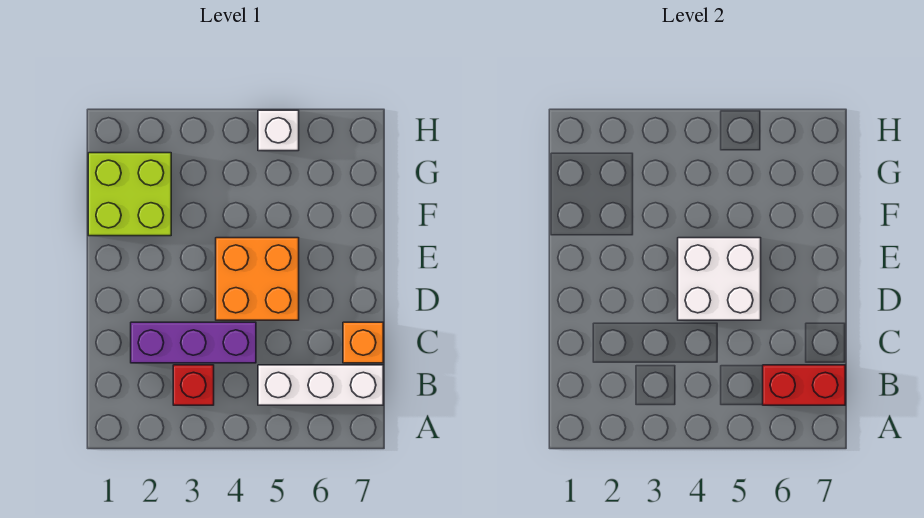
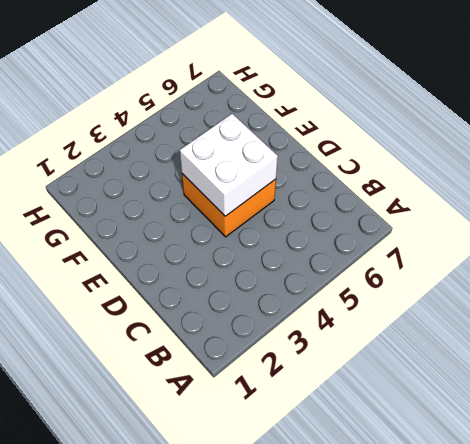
none -> red 1x1 brick [173,365,214,405]
none -> white 1x3 brick [258,365,383,405]

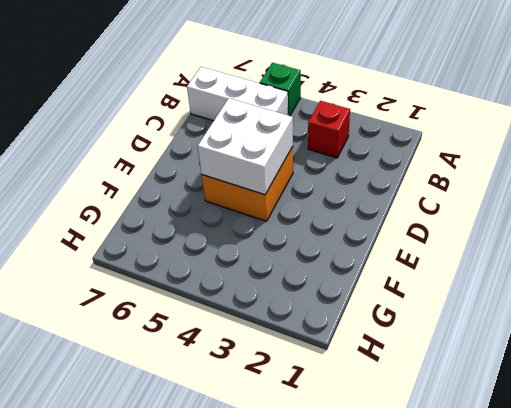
green 1x1 brick [260,63,301,116] -> none
none -> purple 1x3 brick [131,322,256,363]
none -> orange 1x1 brick [343,322,383,363]

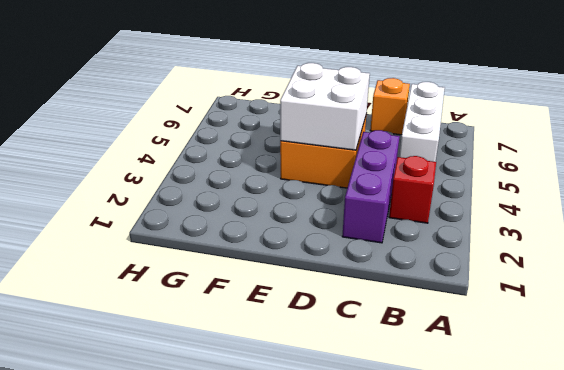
none -> lime 2x2 brick [88,153,171,236]
none -> white 1x1 brick [258,110,299,151]

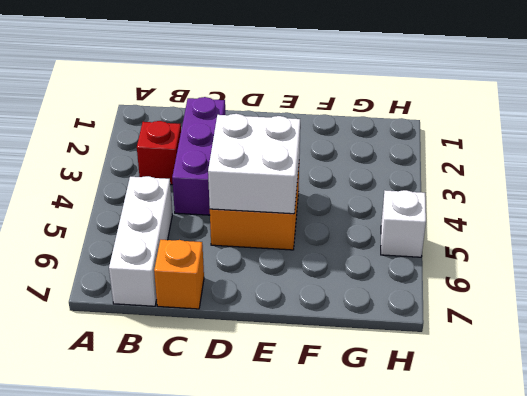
none -> lime 2x2 brick [88,153,171,236]
none -> red 1x2 brick [763,365,845,405]

